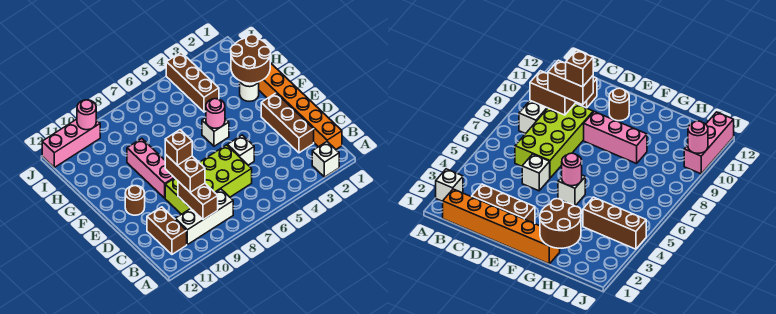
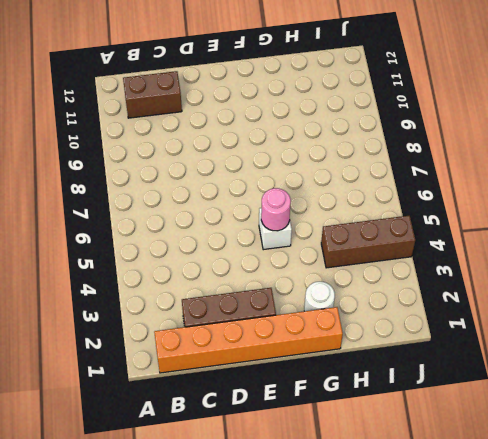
none -> white 1x1 brick [312,142,339,177]
none -> white 1x3 brick [175,189,233,245]
none -> lime 2x4 brick [165,145,252,214]

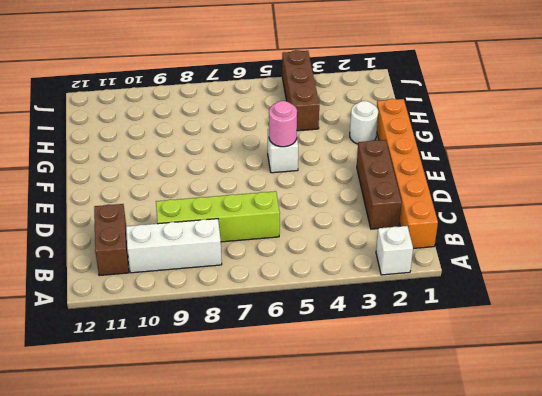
lime 1x4 brick [156,191,280,242] -> lime 2x4 brick [165,145,252,214]
none -> white 1x1 brick [227,135,254,165]
none -> pink 1x3 brick [127,139,174,198]
none -> brown 1x1 round brick [125,186,145,215]

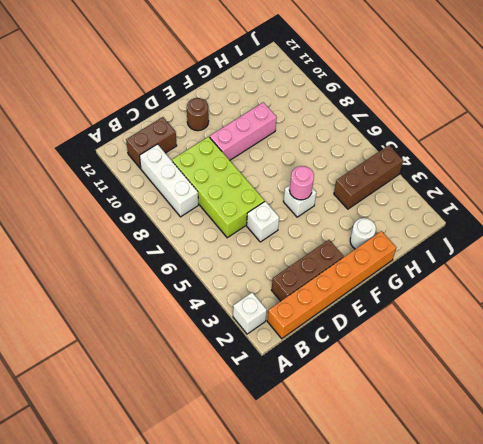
none -> pink 1x3 brick [42,119,100,167]
none -> brown 1x2 brick [178,181,218,219]
none -> brown 2x2 round brick [231,35,271,83]

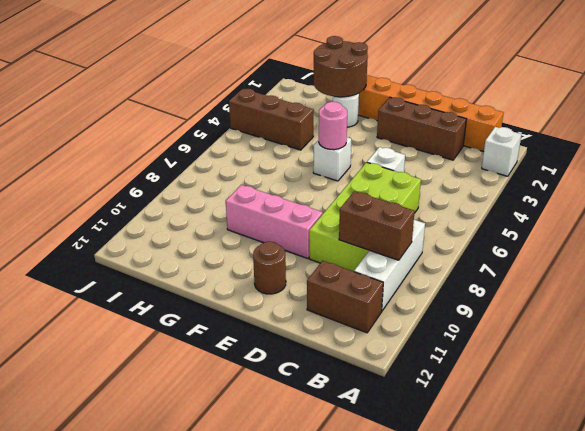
none -> pink 1x3 brick [42,119,100,167]
none -> pink 1x1 round brick [77,100,96,130]
none -> brown 1x2 brick [165,154,205,192]

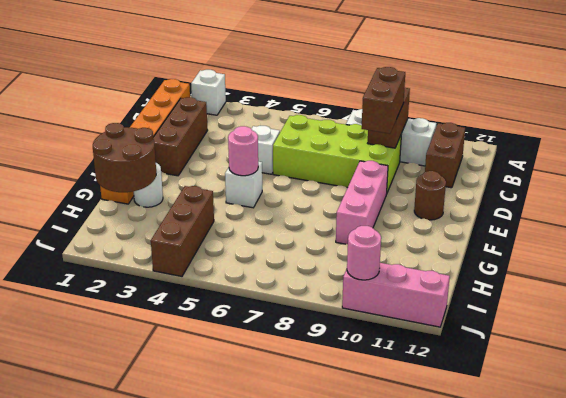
none -> brown 1x1 brick [165,130,192,165]

